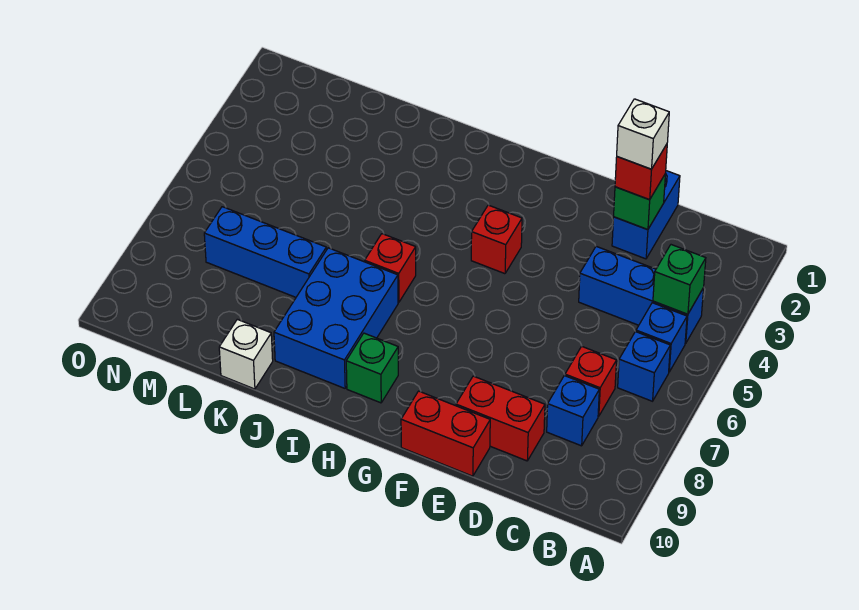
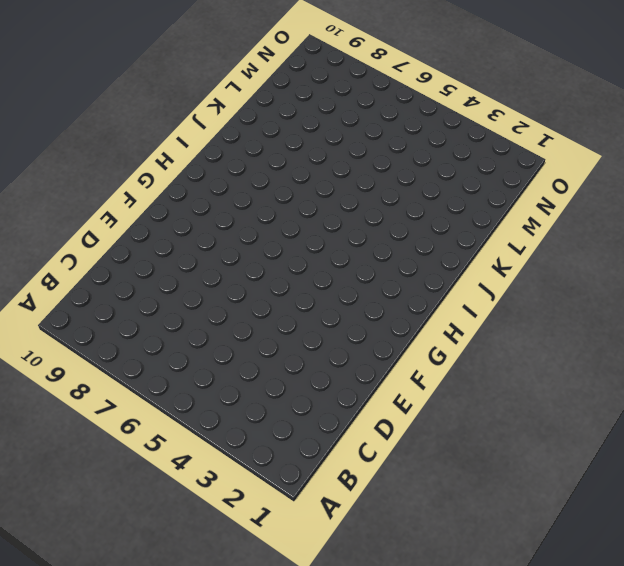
none -> blue 1x3 brick [579,246,704,343]
none -> blue 1x1 brick [636,303,687,372]
none -> blue 1x1 brick [618,332,670,401]

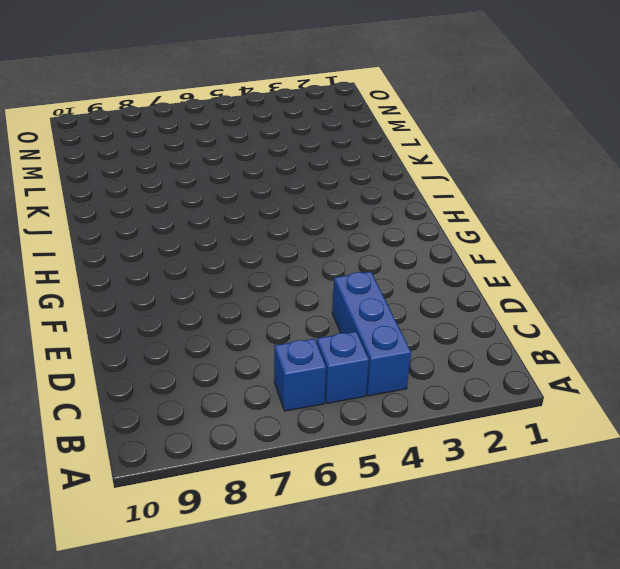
none -> red 1x1 brick [565,346,617,416]
none -> blue 1x1 brick [547,376,599,446]
none -> blue 1x2 brick [612,171,680,259]

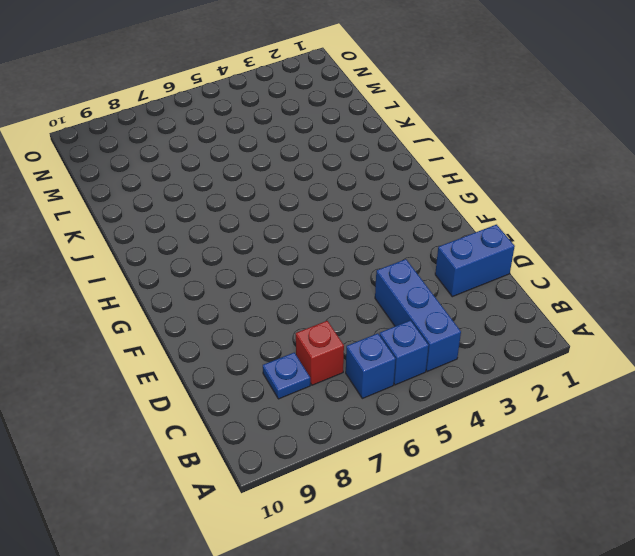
blue 1x1 plate [263,353,310,399] -> blue 1x1 brick [547,376,599,446]
none -> red 1x2 brick [456,376,545,461]
none -> red 1x2 brick [401,391,490,476]
none -> red 1x1 brick [471,205,522,274]

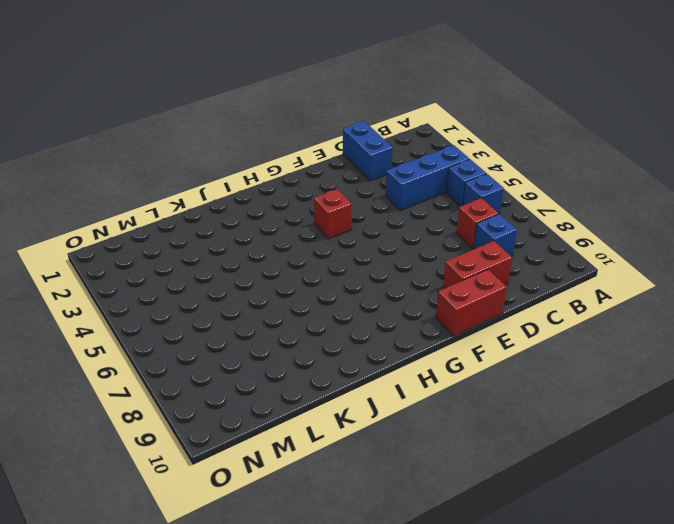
none -> green 1x1 brick [346,333,398,403]
none -> red 1x1 brick [365,234,416,302]
none -> blue 2x3 brick [274,248,398,388]

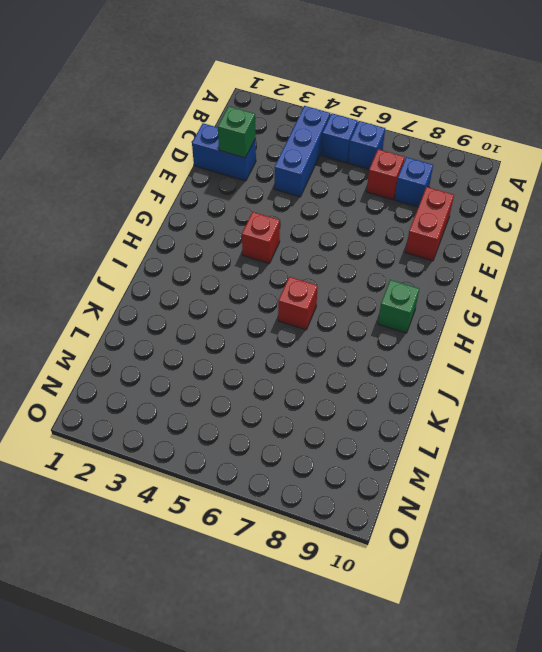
none -> red 1x2 brick [401,391,490,476]
none -> blue 2x3 brick [274,248,398,388]
none -> blue 1x3 brick [204,207,326,297]

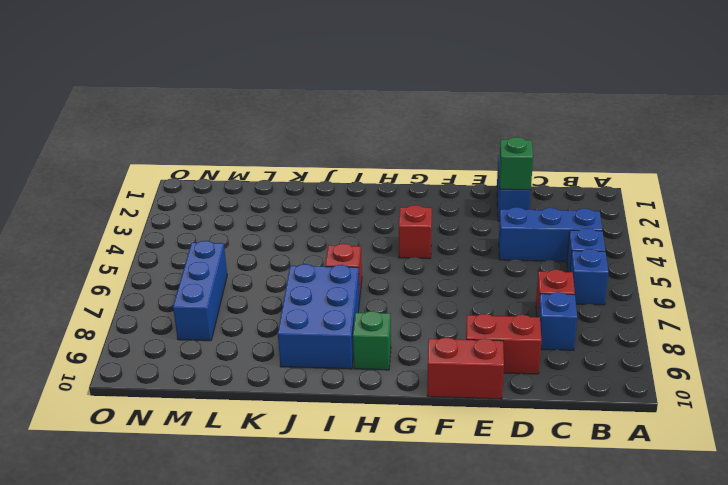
blue 1x3 brick [173,241,227,341] -> blue 1x3 brick turned to [204,207,326,297]
none -> white 1x1 brick [219,319,273,389]
none -> green 1x1 brick [653,245,706,314]
none -> red 1x1 brick [615,144,667,200]

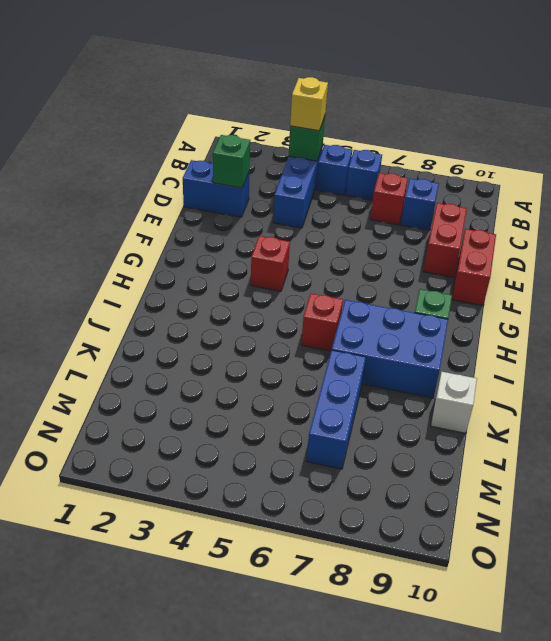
yellow 1x1 brick [290,77,328,131] -> none
none -> red 1x1 brick [615,144,667,200]
none -> white 1x1 brick [617,99,669,169]

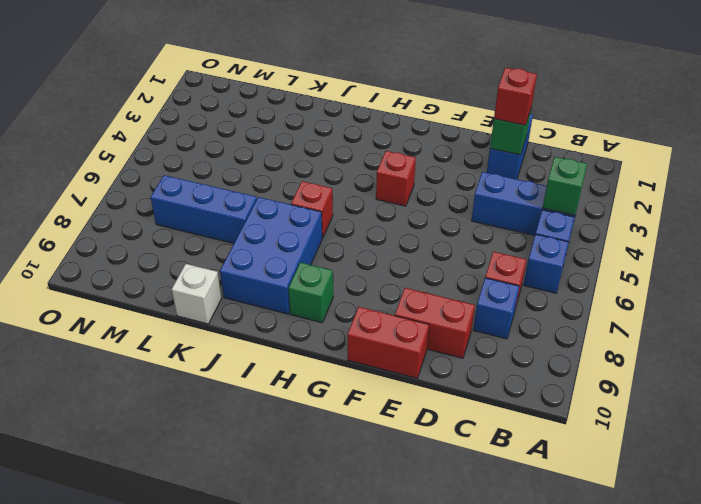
none -> white 1x1 brick [617,99,669,169]

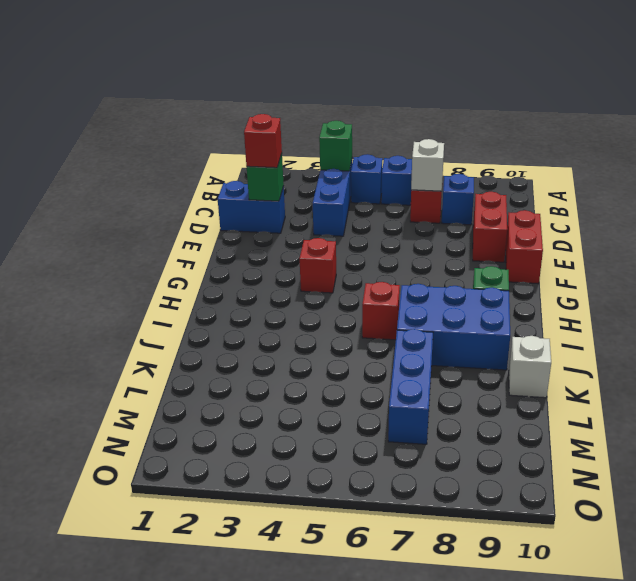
white 1x1 brick [411,139,444,191] -> white 1x1 brick moved to [617,99,669,169]

